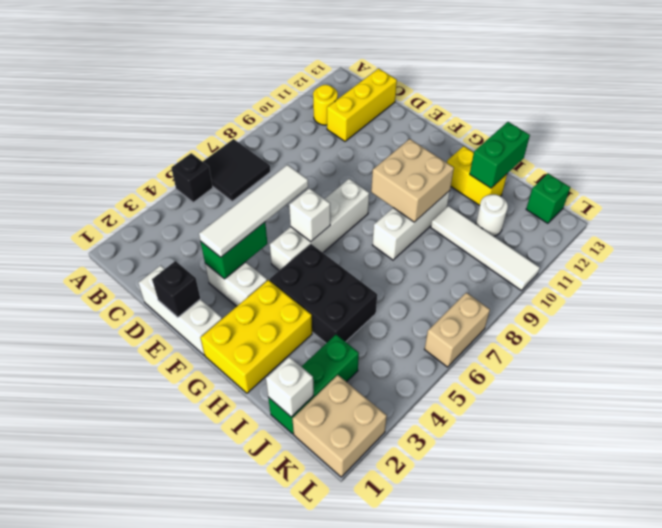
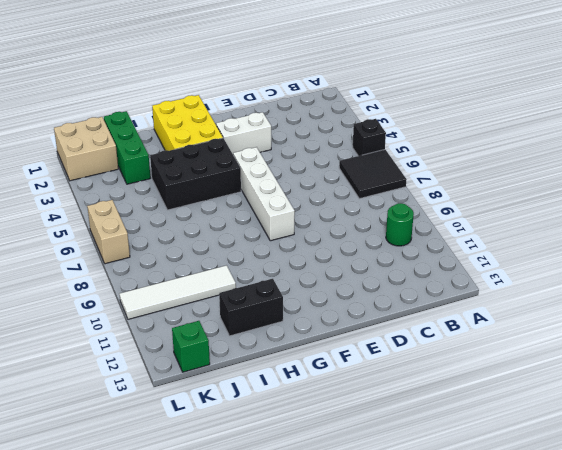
green 1x1 round brick [386,203,414,246] -> none
black 1x2 brick [219,279,283,336] -> yellow 1x2 brick [447,146,507,206]
none -> yellow 1x1 round brick [313,85,338,125]
none -> yellow 1x3 brick [327,68,397,141]
none -> white 1x3 brick [138,265,222,355]

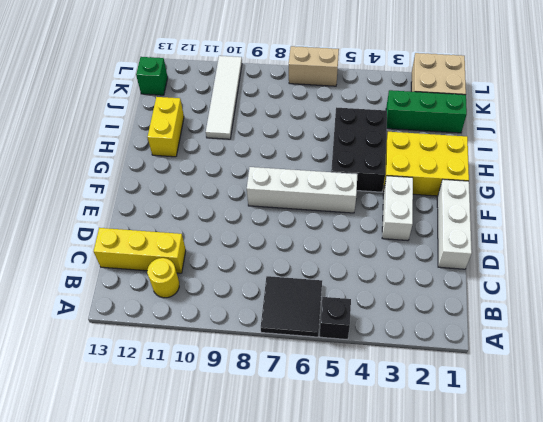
none -> white 1x3 brick [373,191,450,260]
none -> white 1x1 round brick [476,195,508,236]
none -> black 1x1 brick [152,261,200,317]

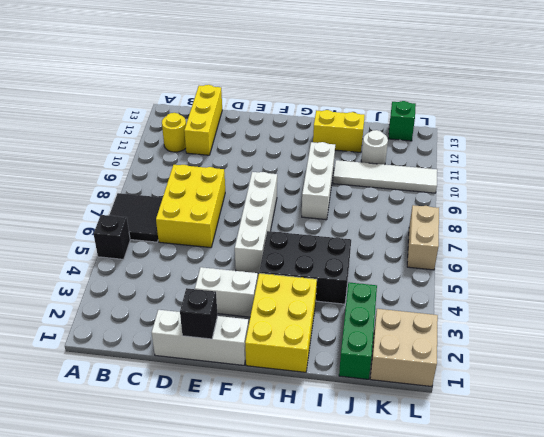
yellow 2x3 brick [156,165,225,248] -> none
none -> green 1x2 brick [201,222,267,279]
none -> white 1x1 brick [289,188,330,242]
none -> tan 2x2 brick [371,139,454,222]

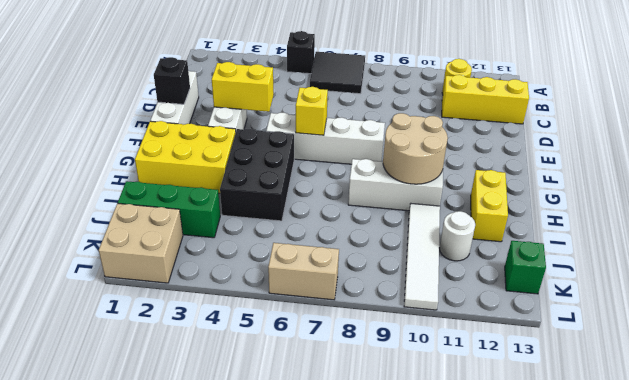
yellow 1x2 brick [212,62,274,112] -> green 1x2 brick [201,222,267,279]
yellow 1x1 brick [296,87,328,135] -> white 1x1 brick [289,188,330,242]
tan 2x2 round brick [383,113,448,184] -> tan 2x2 brick [371,139,454,222]
none -> green 1x2 brick [470,122,530,188]
none -> white 1x1 brick [266,357,314,417]
none -> white 1x4 tile [199,165,308,257]

